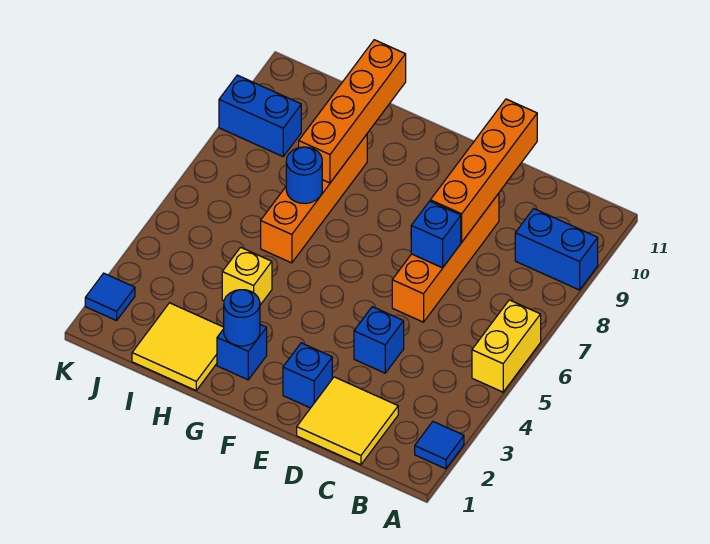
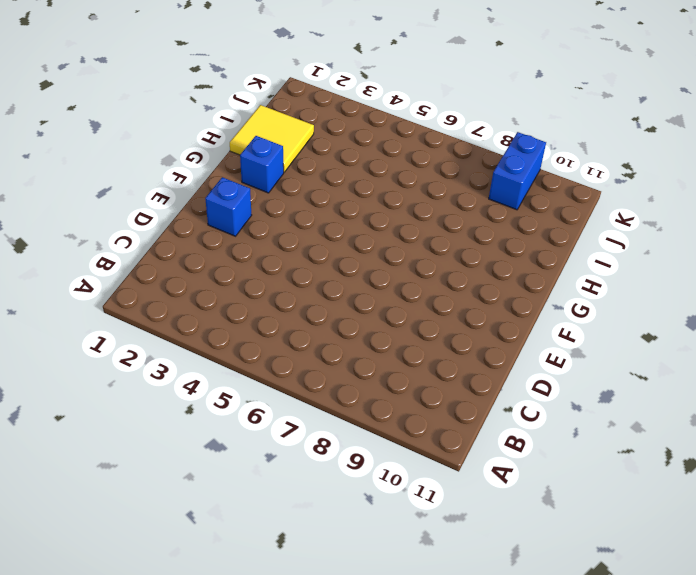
none -> blue 1x1 tile [415,422,464,469]
none -> yellow 1x2 brick [472,300,541,392]
none -> blue 1x2 brick [515,209,598,290]

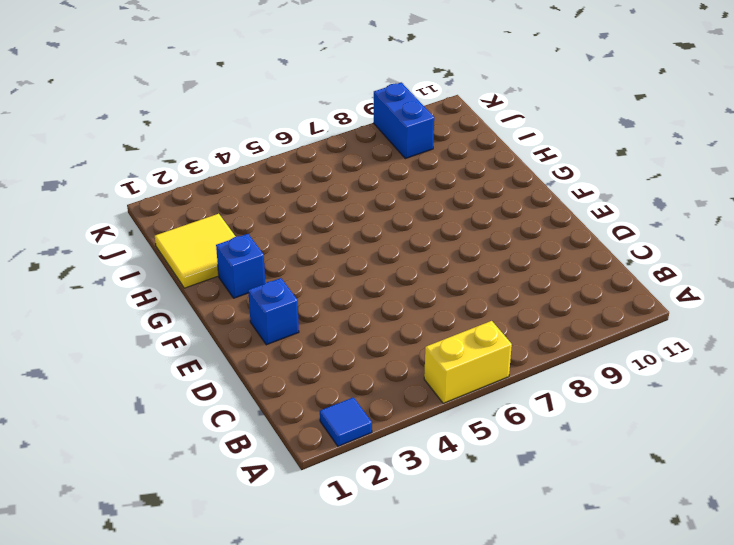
none -> blue 1x2 brick [515,209,598,290]
none -> yellow 2x2 tile [297,377,398,465]
none -> blue 1x1 brick [354,307,404,373]

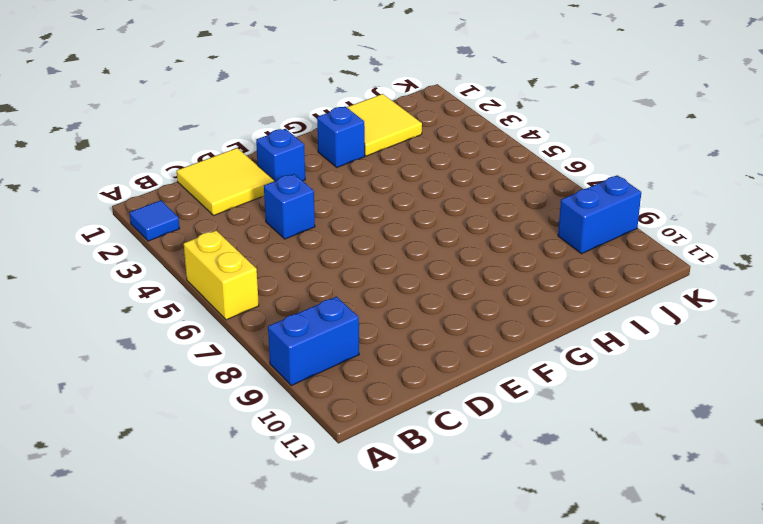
none -> orange 1x4 brick [392,193,499,322]
none -> yellow 1x1 brick [222,247,272,305]
none -> orange 1x4 brick [261,135,367,263]

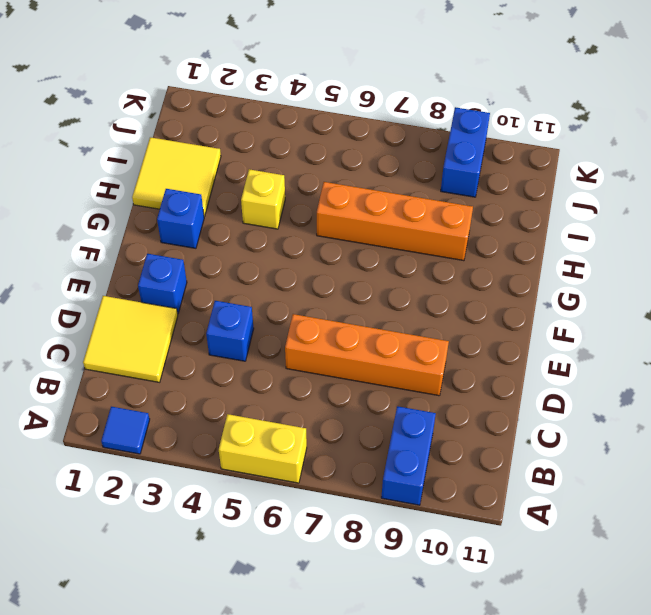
none -> blue 1x1 tile [85,273,135,321]
none -> blue 1x1 brick [411,201,461,268]
none -> orange 1x4 brick [430,99,537,242]

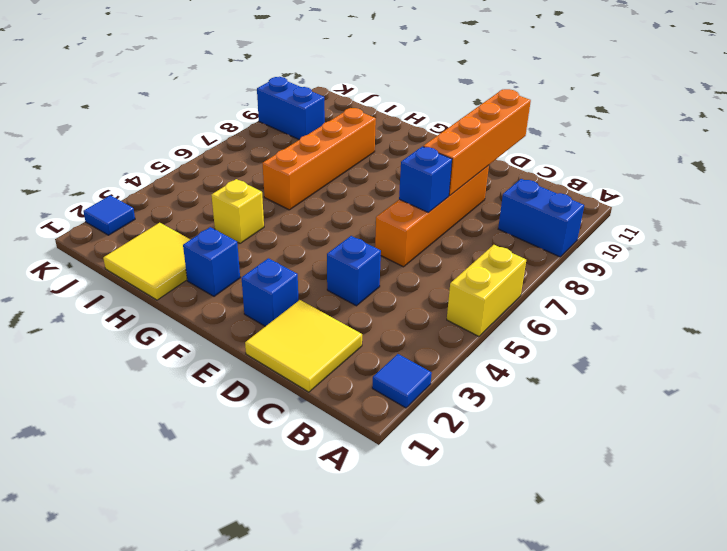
none -> blue 1x1 round brick [224,290,260,346]
none -> blue 1x1 round brick [286,147,322,203]
none -> orange 1x4 brick [299,40,406,183]

